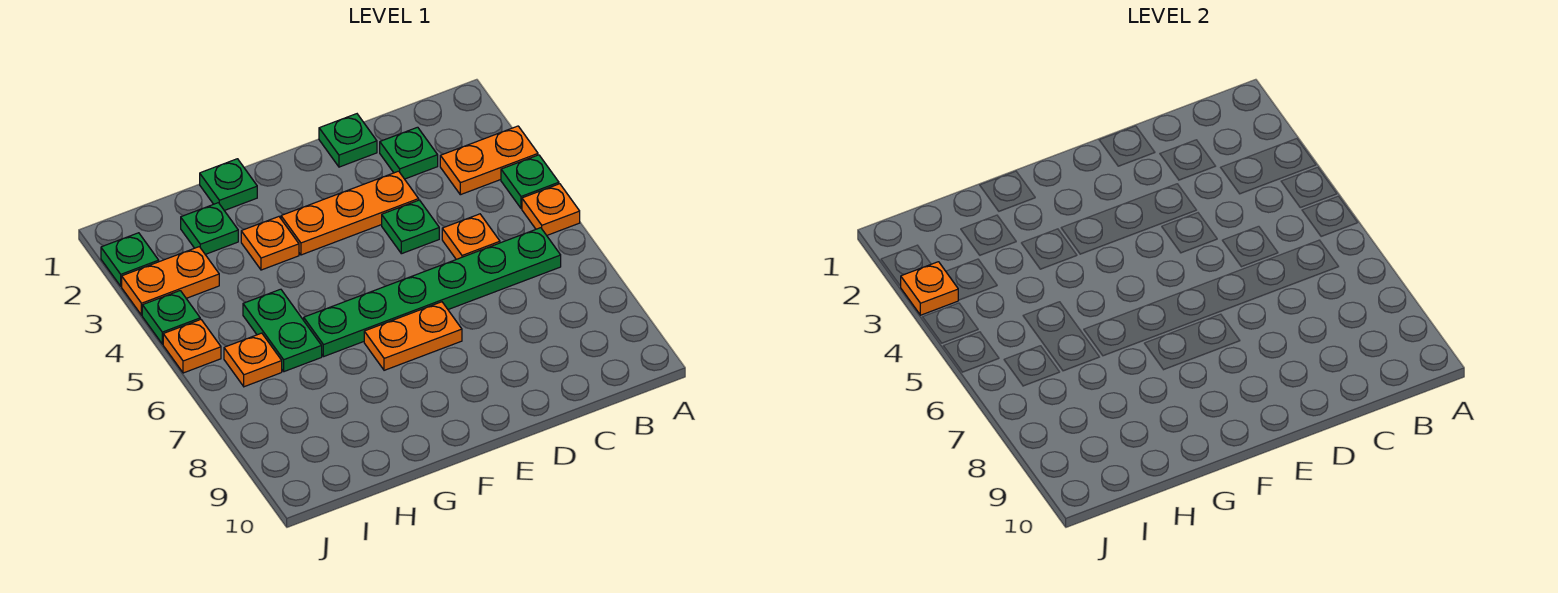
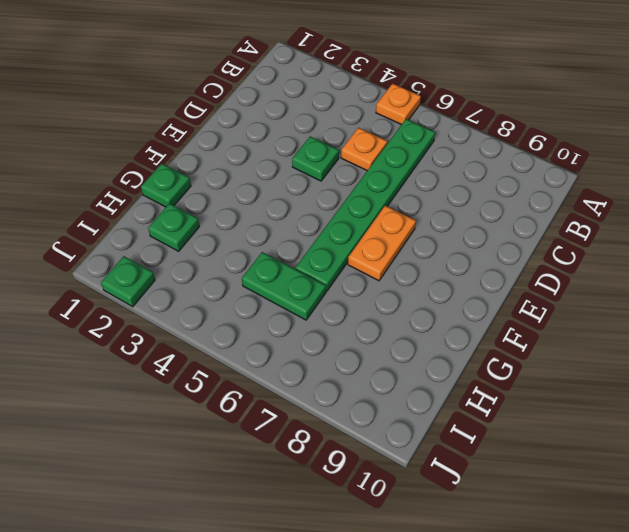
none -> orange 1x2 plate [440,126,538,195]
none -> green 1x1 plate [501,155,559,208]
none -> green 1x1 plate [380,127,438,179]

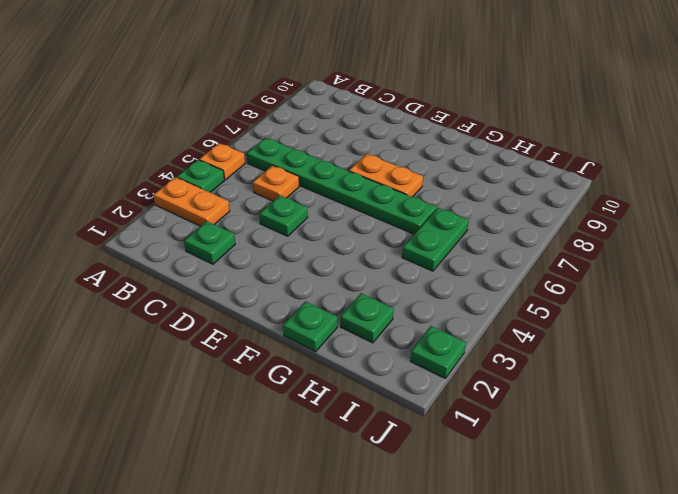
none -> green 1x1 plate [319,114,377,167]
none -> orange 1x3 plate [281,171,419,255]
none -> orange 1x1 plate [241,217,299,270]

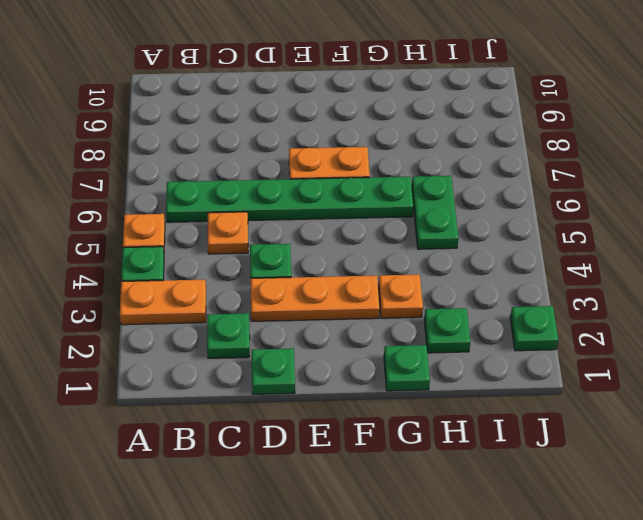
none -> orange 1x2 plate [122,247,219,315]
none -> orange 1x1 plate [224,333,282,387]
none -> green 1x1 plate [142,291,200,344]

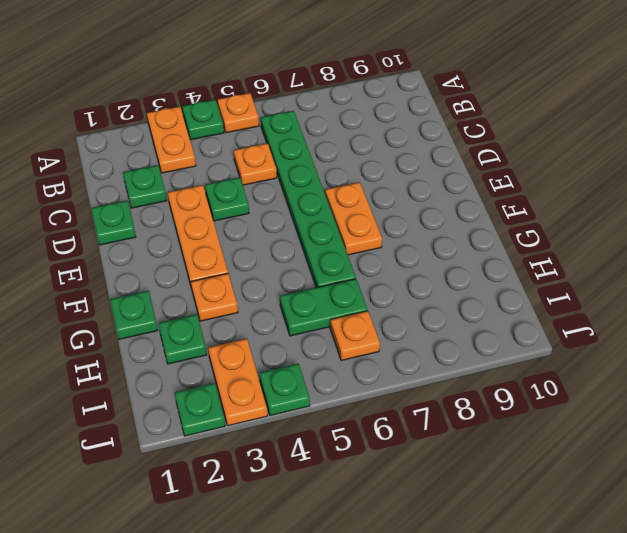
none -> orange 1x1 plate [163,319,221,373]
none -> orange 1x1 plate [900,262,958,315]

